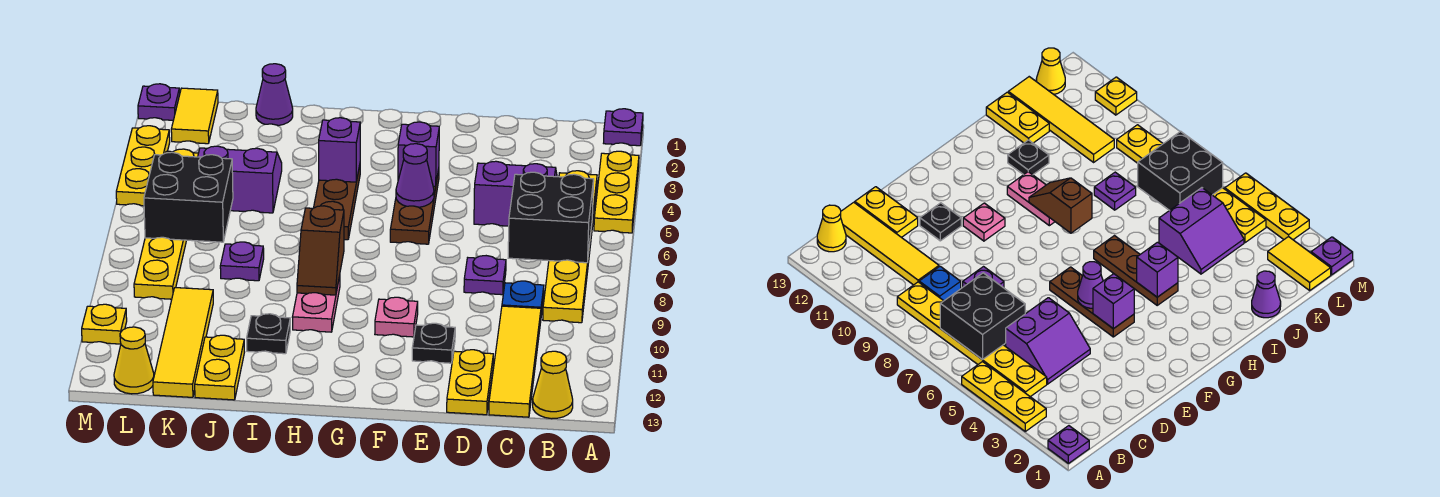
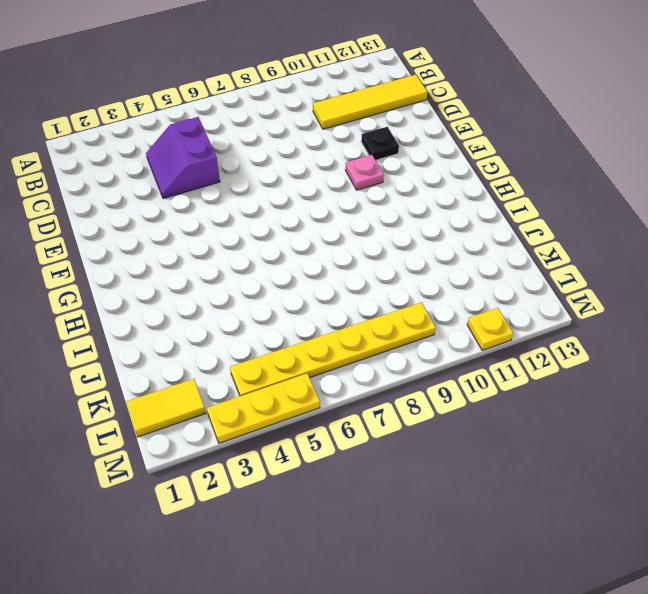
none -> purple 1x1 plate [604,109,643,146]
none -> yellow 1x3 plate [594,151,639,233]
none -> yellow 1x6 plate [543,171,597,323]
none -> yellow 1x1 cone [533,351,573,419]

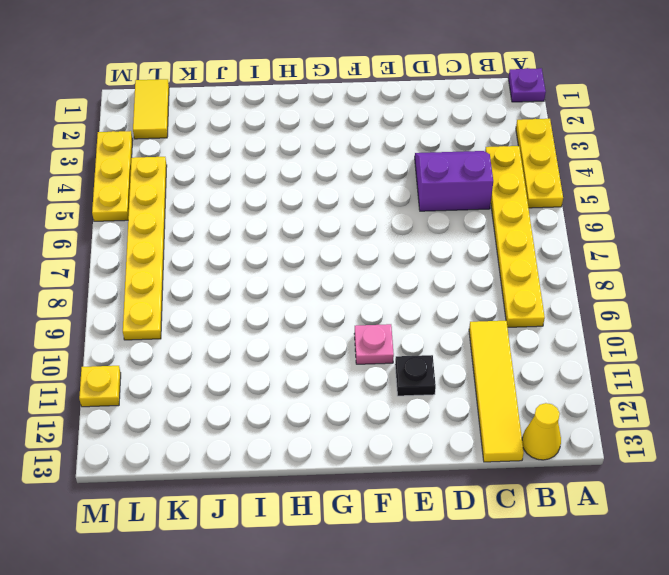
none -> blue 1x1 plate [502,281,544,315]
none -> purple 1x1 plate [464,256,506,295]
none -> yellow 1x2 plate [447,350,493,415]
none -> brown 1x3 plate [390,169,439,244]

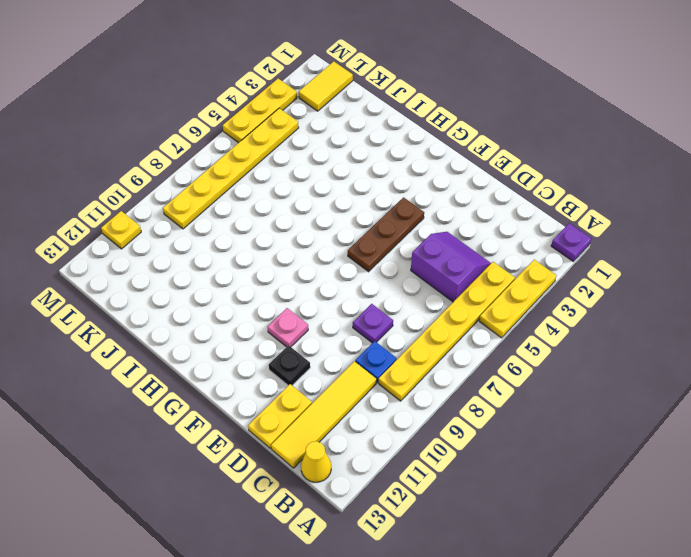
none -> brown 1x3 plate [314,166,360,240]
none -> pink 1x2 plate [292,276,340,332]
none -> black 1x1 plate [247,314,290,354]
none -> purple 1x1 cone [256,64,293,126]

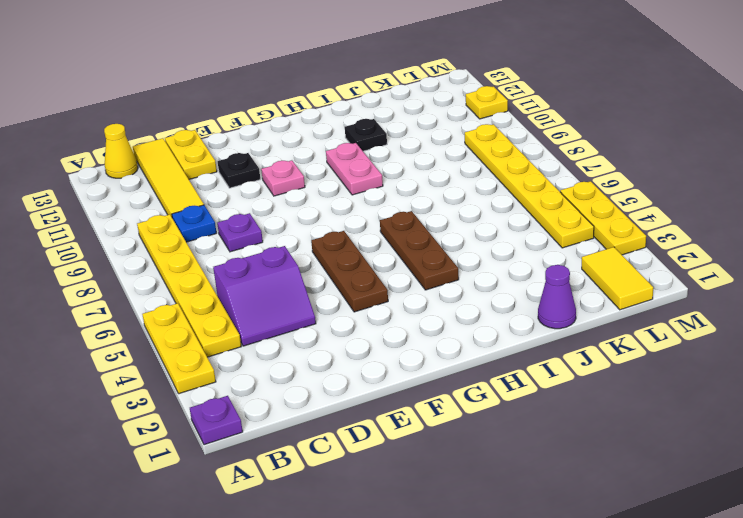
none -> purple 2x2 slope [198,146,282,213]
none -> purple 1x1 plate [220,242,264,281]
none -> yellow 1x2 plate [195,335,244,400]
none -> yellow 1x4 tile [153,288,213,397]

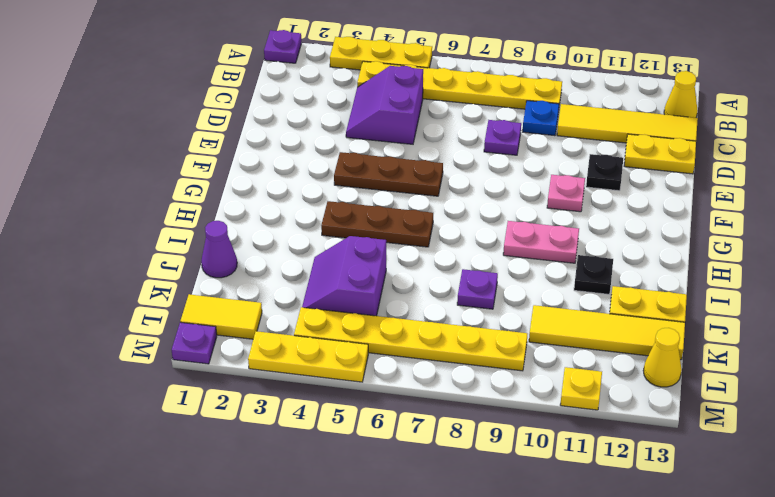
none -> black 2x2 brick [508,172,594,263]
none -> purple 1x1 brick [398,122,439,187]
none -> purple 1x1 cone [396,144,434,207]
none -> purple 1x1 brick [319,118,360,182]

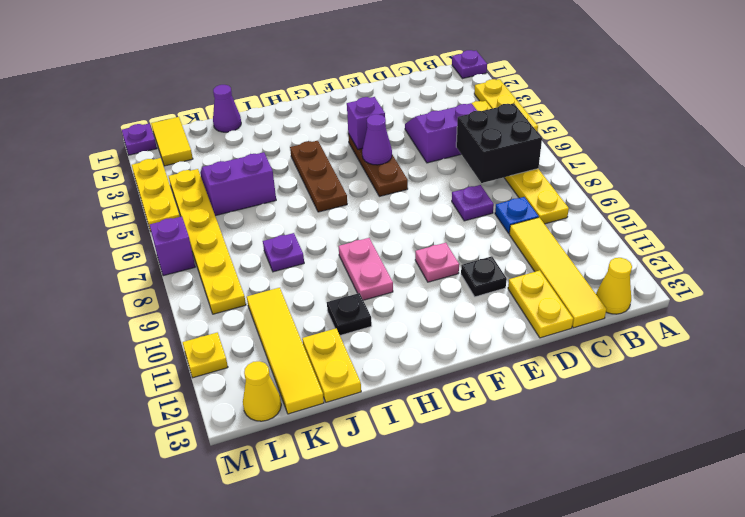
purple 1x1 brick [150,217,195,276] -> purple 1x1 brick moved to [319,118,360,182]
none -> brown 1x2 slope [297,206,344,295]
none -> black 2x2 brick [144,152,233,242]

